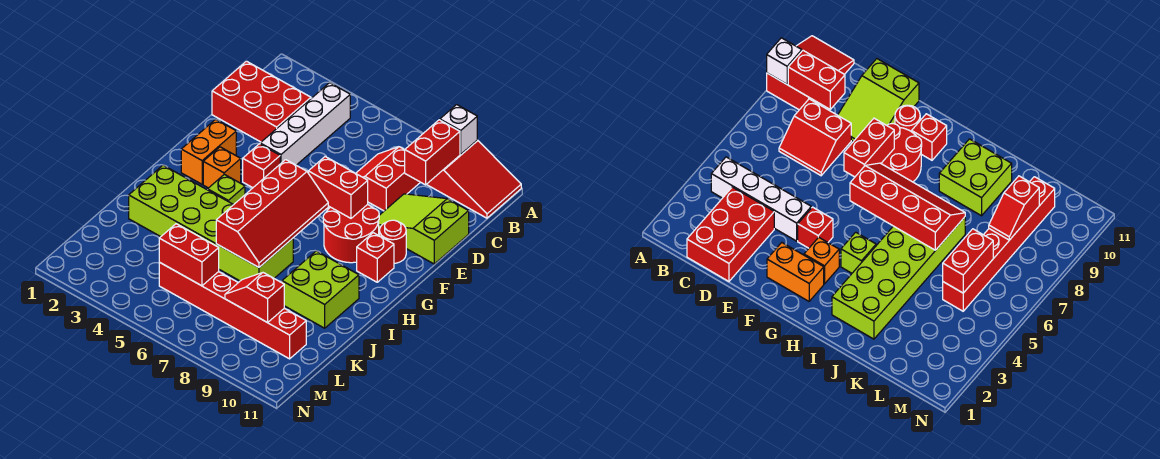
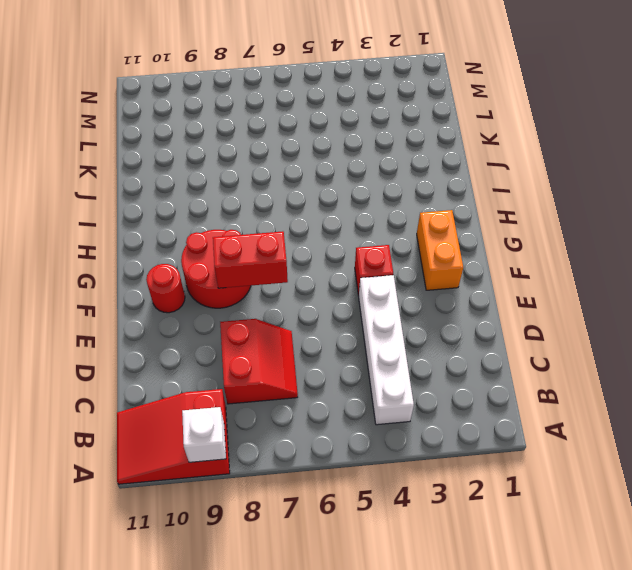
none -> red 2x3 brick [212,61,311,142]
none -> lime 2x3 slope [379,194,469,264]
none -> orange 1x1 brick [203,147,241,188]

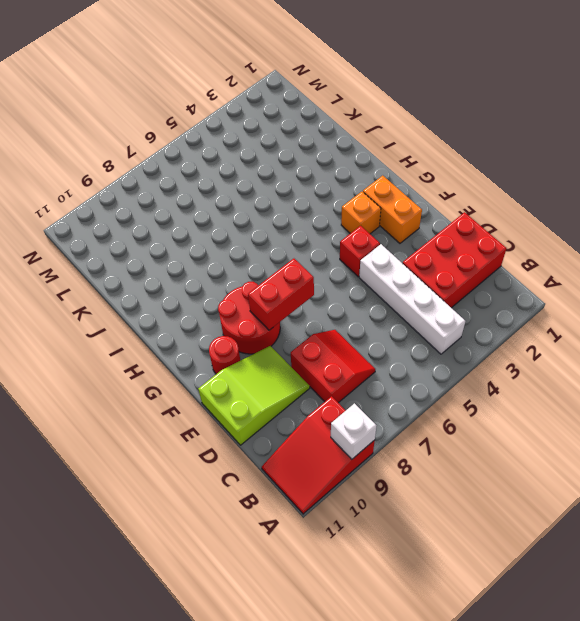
none -> red 1x1 brick [357,233,394,282]
none -> lime 1x1 brick [208,174,245,205]
none -> lime 2x6 brick [129,165,293,281]

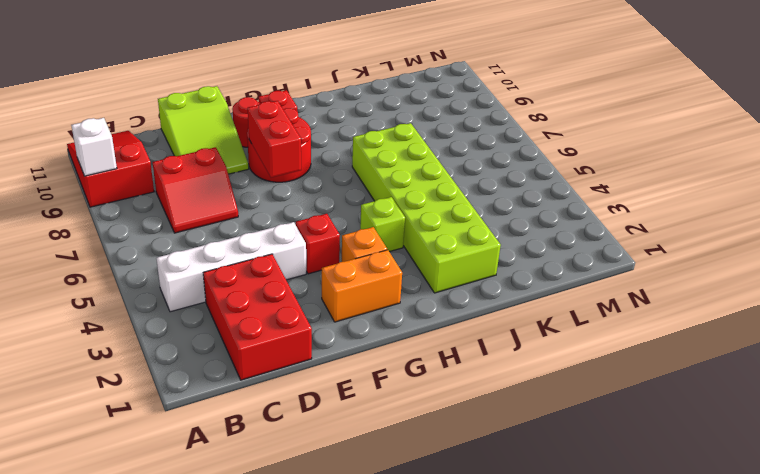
none -> lime 2x2 brick [282,251,359,328]
none -> red 1x6 brick [159,262,306,359]
none -> red 1x2 brick [405,120,460,185]

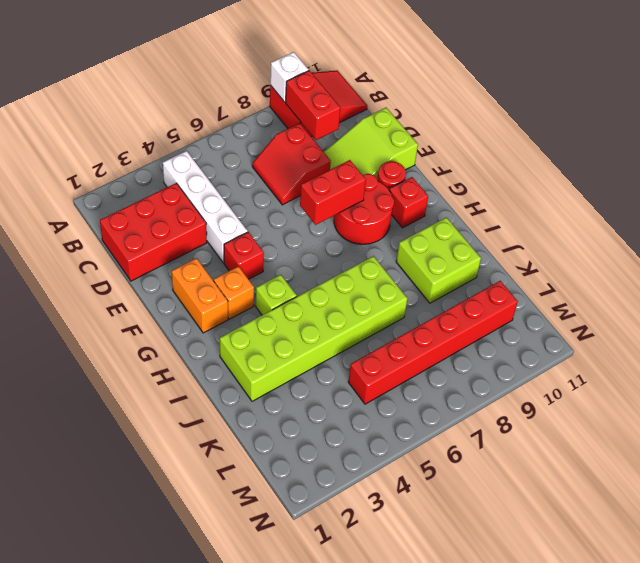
none -> red 2x4 slope [216,160,328,267]
none -> red 1x2 brick [159,224,219,286]
none -> red 1x2 slope [225,273,284,323]

